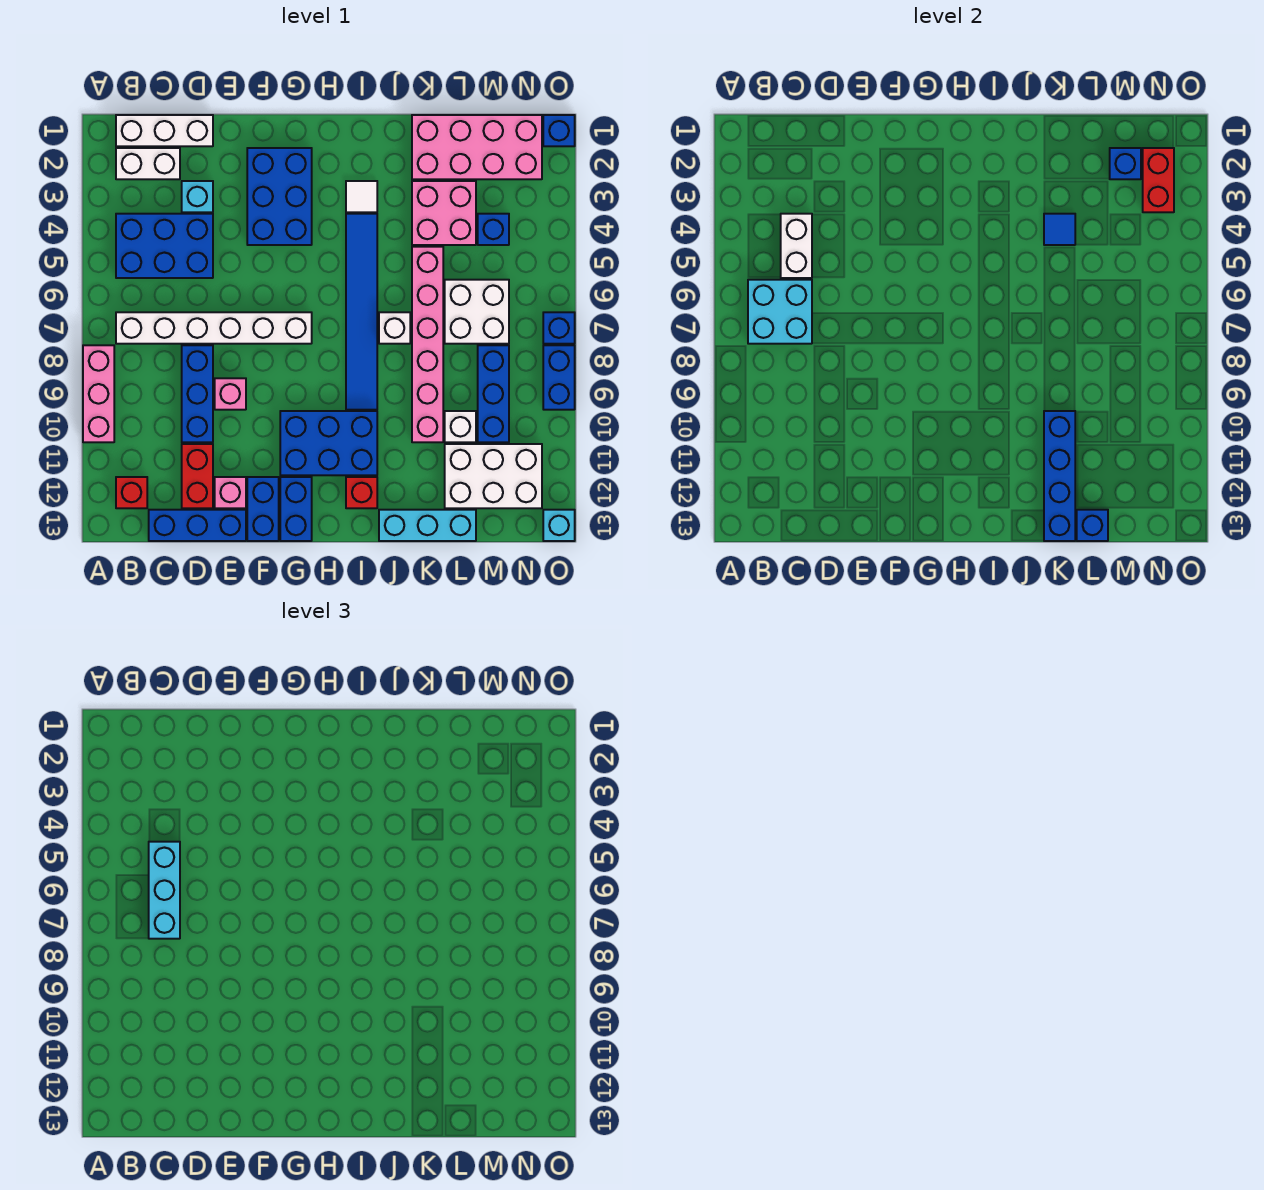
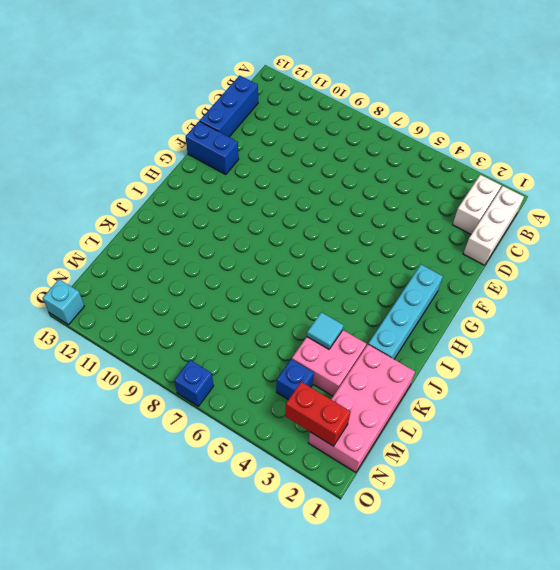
cyan 1x4 brick [368,265,443,359] -> blue 2x3 brick [247,148,312,245]
cyan 1x1 tile [307,312,344,349] -> blue 1x1 tile [1044,214,1075,245]
none -> pink 1x3 brick [83,345,114,442]
none -> blue 2x3 brick [116,214,213,278]
none -> white 1x6 brick [116,312,312,344]
none -> red 1x1 brick [116,477,147,508]

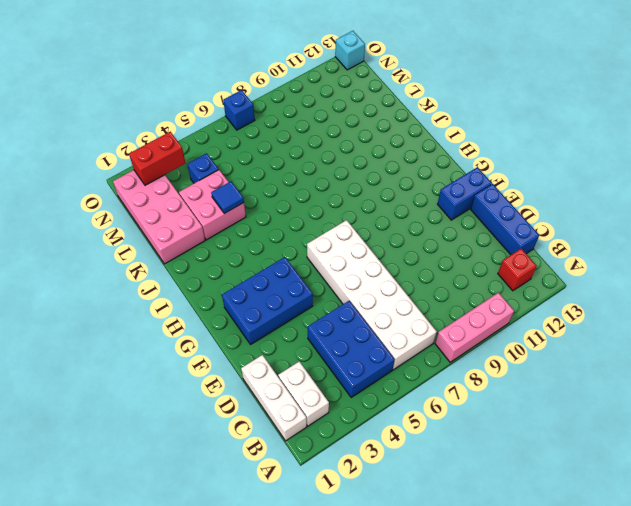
white 2x6 brick [307,220,437,370] -> white 1x6 brick [116,312,312,344]
none -> cyan 1x1 brick [182,181,213,212]
none -> blue 1x3 brick [182,345,213,442]
none -> red 1x2 brick [182,444,213,508]
none -> pink 1x1 brick [215,378,246,410]

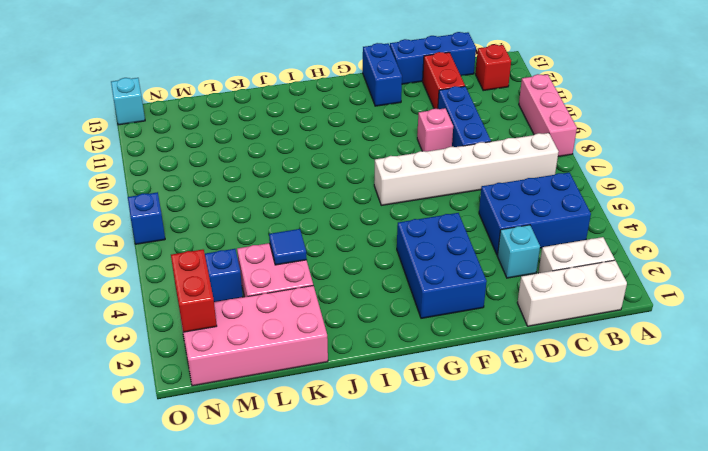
none -> pink 1x1 brick [215,477,246,508]
none -> blue 2x3 brick [280,411,377,475]
none -> blue 1x2 brick [280,477,312,541]
none -> white 1x1 tile [346,181,377,212]

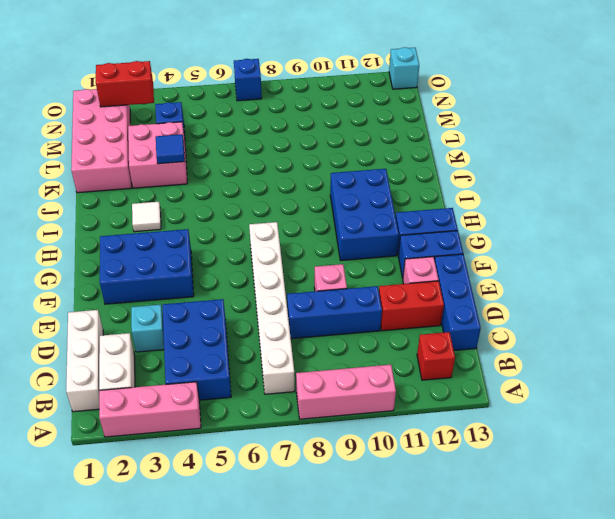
pink 1x3 brick [99,382,201,437] -> none
none -> blue 1x6 tile [346,214,377,410]
none -> red 1x1 brick [346,477,377,508]
none -> white 1x1 brick [379,312,410,344]
none -> cyan 1x3 brick [379,510,476,541]

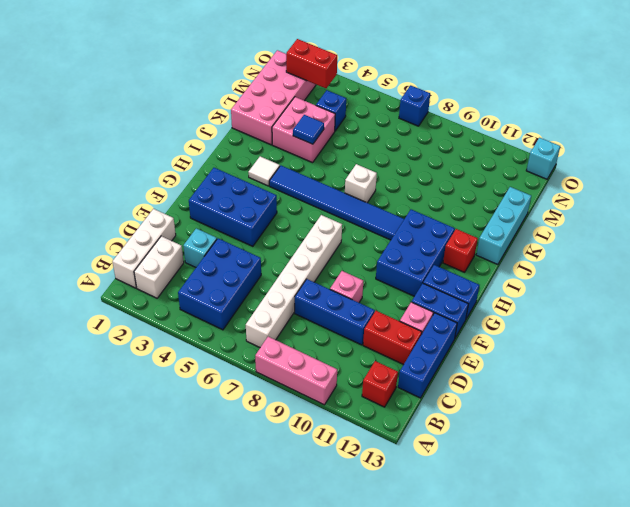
none -> pink 1x6 brick [412,247,443,442]
none -> white 2x2 brick [445,280,509,344]
none -> white 1x1 brick [445,411,476,442]
none -> white 2x3 brick [445,444,542,508]

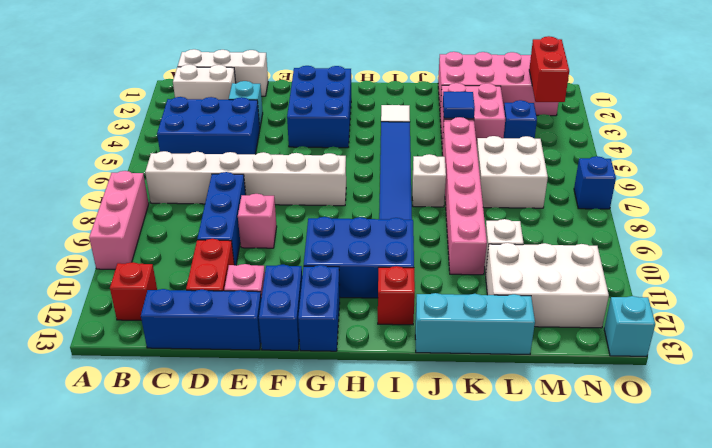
none -> blue 1x3 brick [478,345,509,442]
none -> blue 1x1 brick [543,115,575,146]
none -> blue 1x2 brick [543,345,575,410]
none -> cyan 2x2 brick [748,280,812,344]

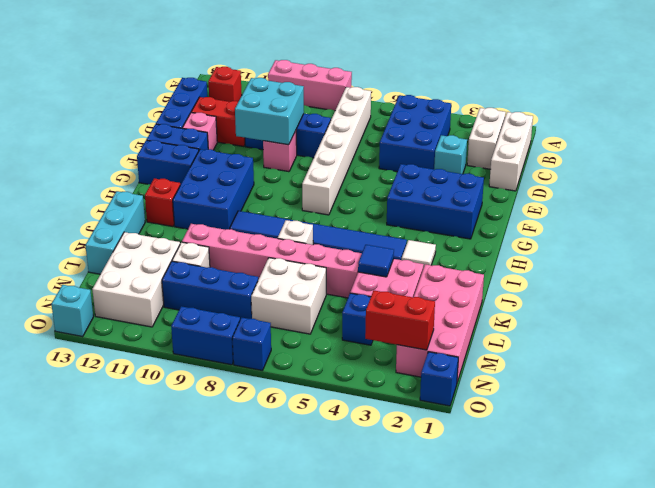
cyan 2x2 brick [235,78,304,145] -> cyan 2x2 brick moved to [748,280,812,344]
none -> white 1x2 brick [781,214,812,278]
none -> blue 1x4 brick [1044,411,1075,541]
none -> blue 1x1 brick [1077,510,1108,541]
none -> blue 1x1 brick [1110,148,1141,179]

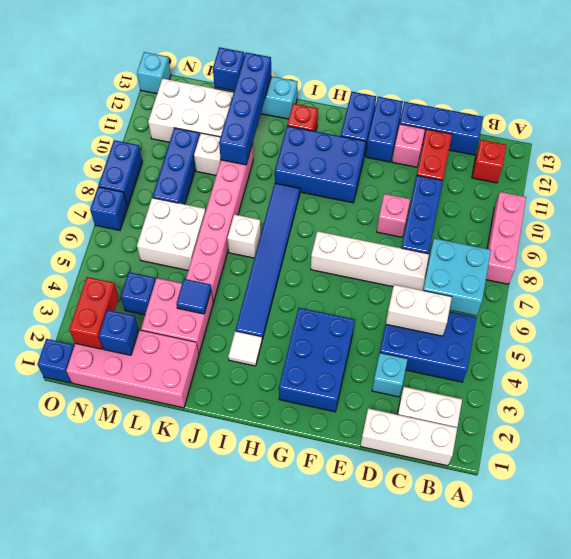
white 1x2 brick [386,285,452,336] -> white 1x2 brick turned to [781,214,812,278]
none -> cyan 1x3 brick [149,842,180,939]

